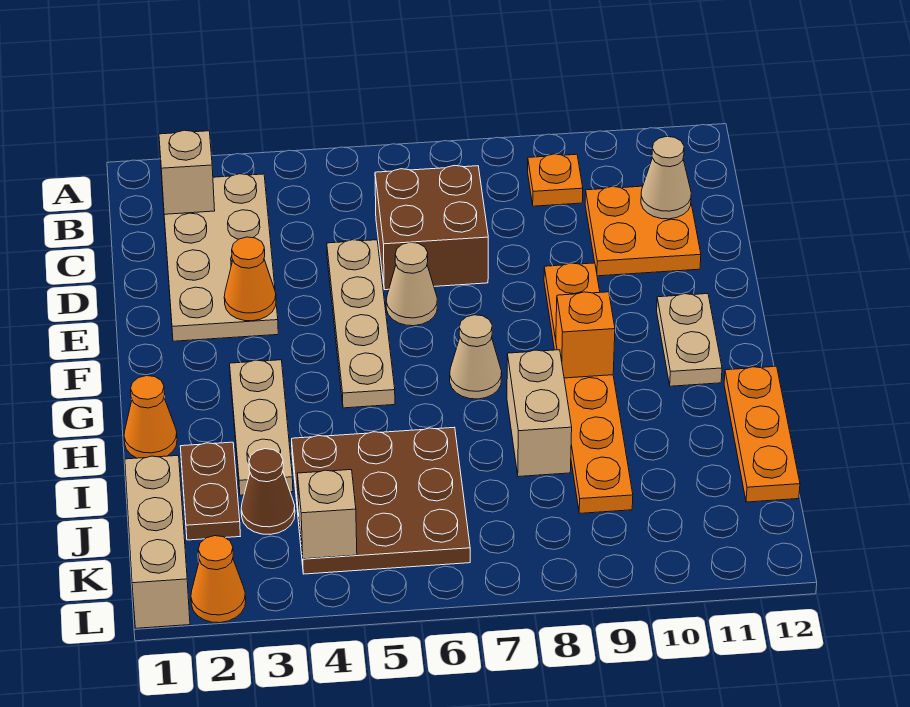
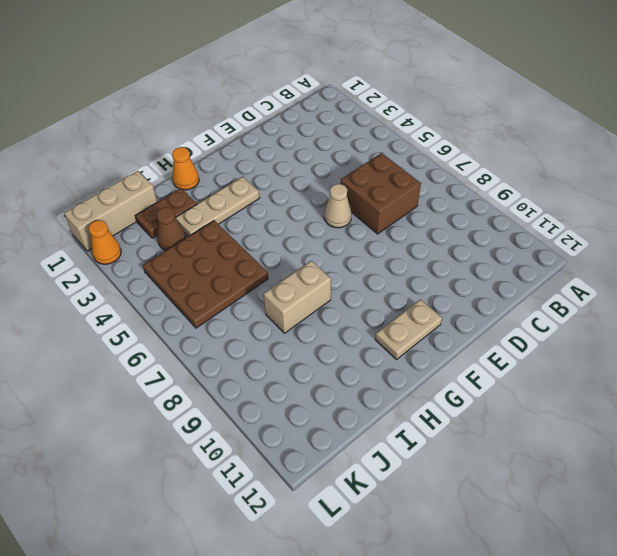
none -> tan 2x4 plate [162,174,278,341]
none -> orange 1x1 plate [528,154,583,206]
none -> orange 2x2 plate [585,186,701,276]

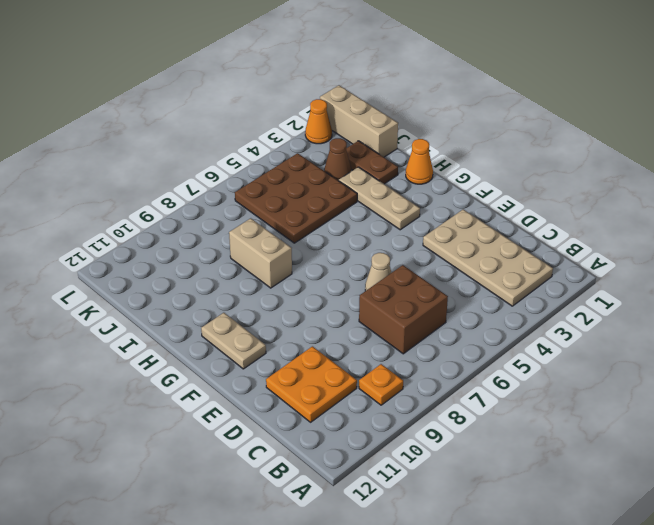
none -> tan 1x4 plate [327,240,395,408]
none -> orange 1x6 plate [544,263,633,513]
none -> tan 1x1 cone [450,315,502,399]

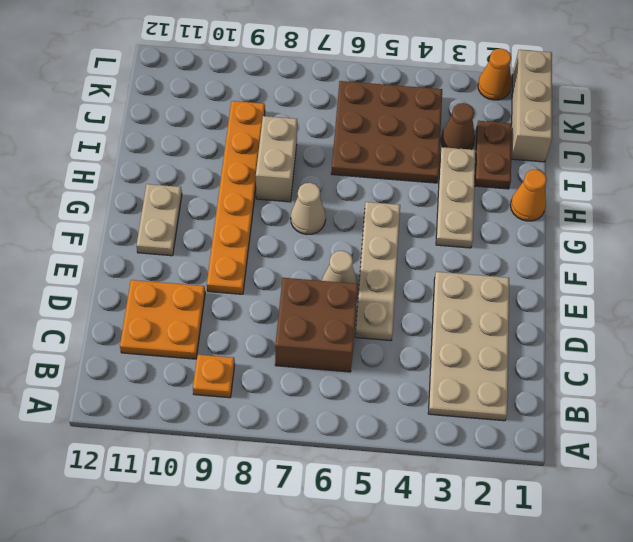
none -> orange 1x3 plate [724,366,800,502]
none -> tan 1x1 brick [159,130,215,214]
none -> tan 1x1 cone [641,137,691,219]

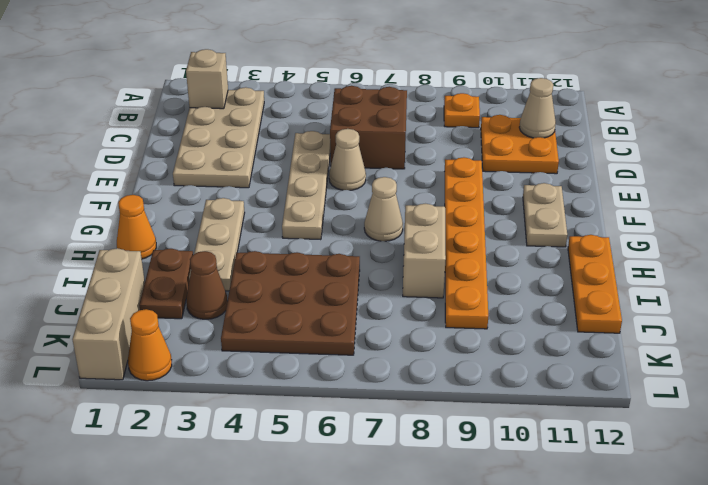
none -> orange 1x1 cone [224,237,276,321]
none -> orange 1x1 brick [556,292,615,378]
none -> tan 1x1 brick [297,470,357,559]

